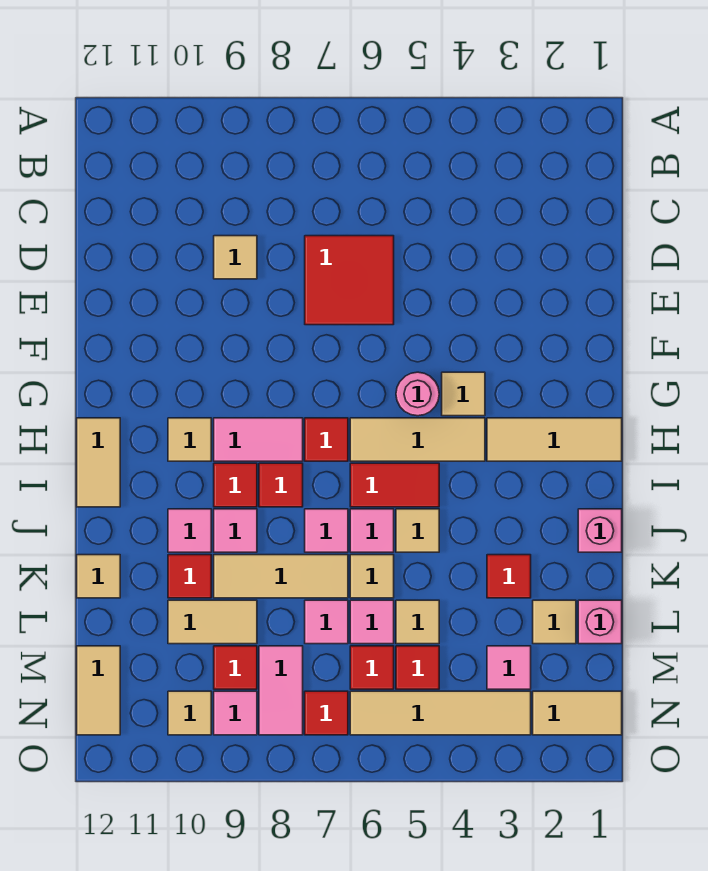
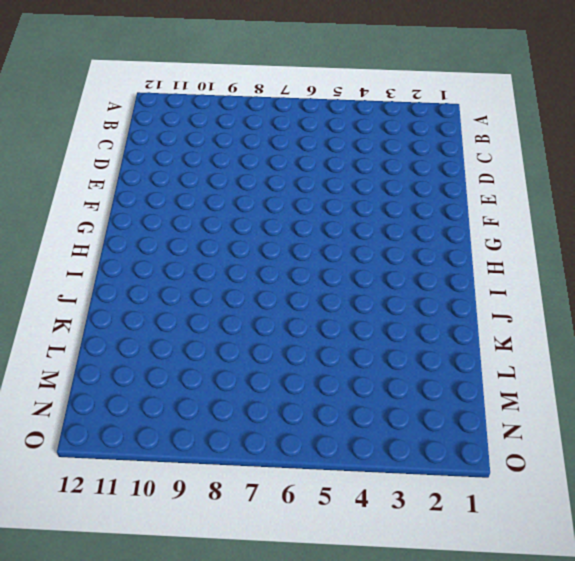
none -> red 2x2 tile [305,236,394,325]
none -> tan 1x1 tile [214,236,257,279]
none -> tan 1x1 tile [442,372,485,416]
none -> pink 1x1 round brick [396,372,439,416]

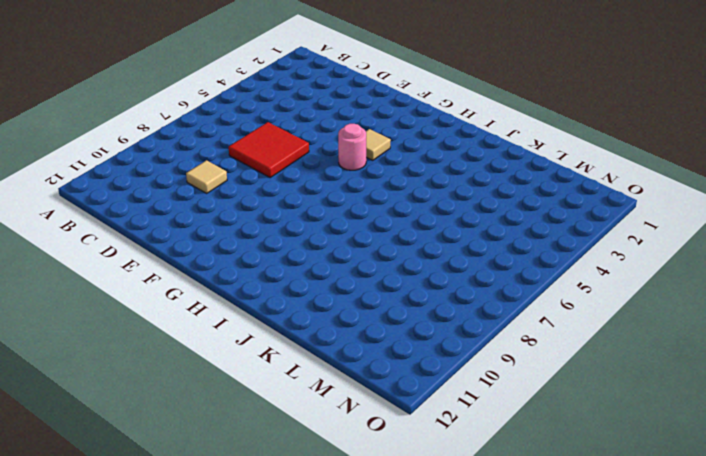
none -> tan 1x3 tile [487,418,622,461]
none -> tan 1x3 tile [350,418,485,461]
none -> red 1x1 tile [305,418,348,461]
none -> pink 1x2 tile [214,418,303,461]

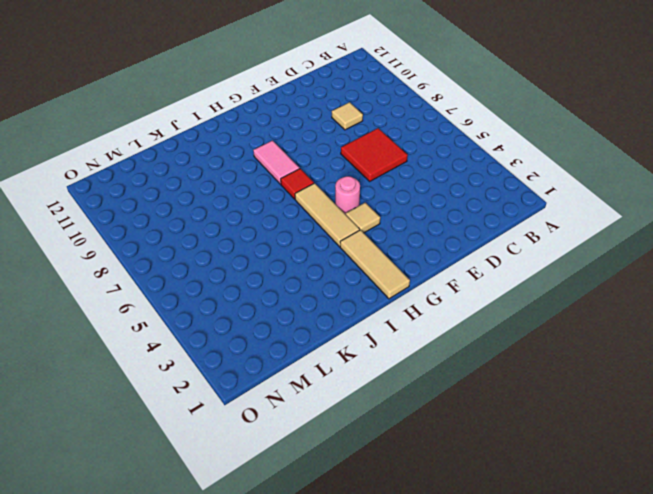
none -> tan 1x1 tile [168,418,211,461]
none -> tan 1x2 tile [77,418,120,507]
none -> red 1x2 tile [350,463,439,507]
none -> red 1x1 tile [259,463,303,507]

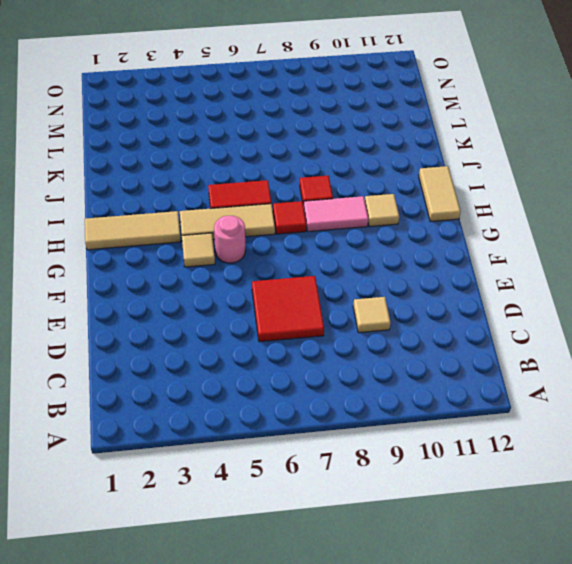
none -> red 1x1 tile [214,463,257,507]
none -> pink 1x1 brick [578,509,622,552]
none -> tan 1x1 tile [396,509,439,552]
none -> pink 1x1 tile [350,509,394,552]

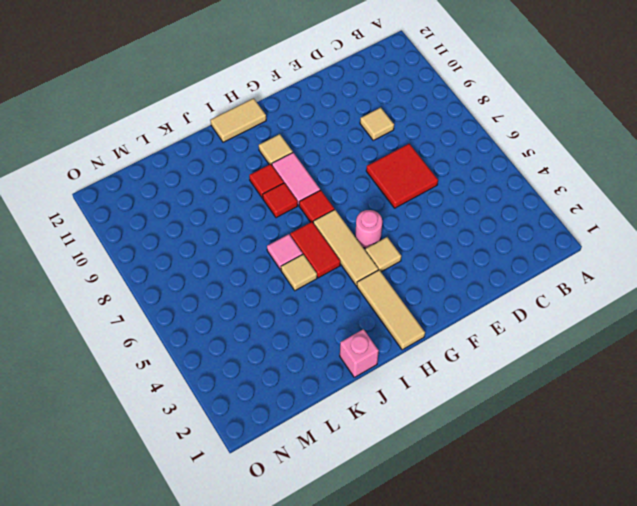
none -> pink 1x1 tile [305,509,348,552]
none -> pink 1x1 tile [214,509,257,552]
none -> pink 1x1 tile [168,509,211,552]
none -> red 1x1 tile [487,555,531,598]

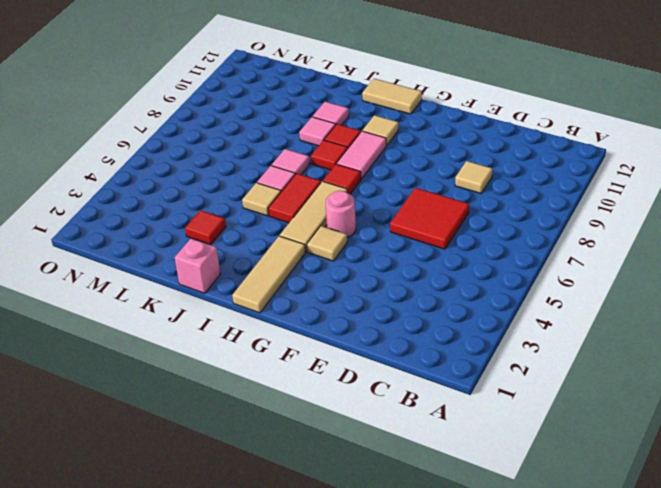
none -> tan 1x1 tile [350,555,394,598]
none -> tan 1x3 tile [214,555,348,598]
none -> red 1x1 tile [168,555,211,598]
none -> tan 1x1 tile [77,555,120,598]

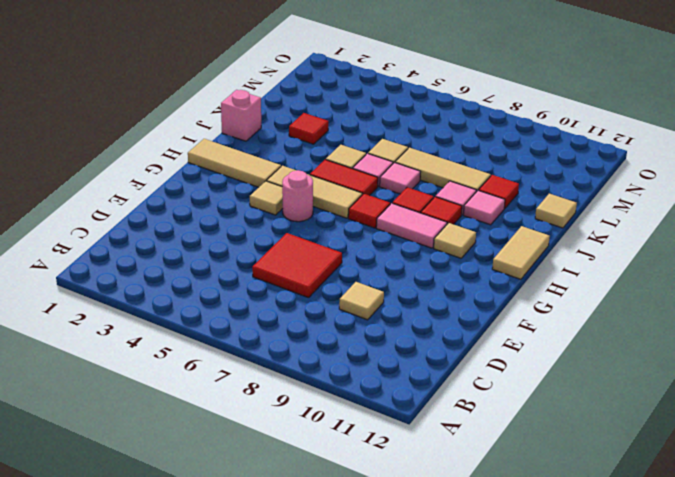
none -> pink 1x1 brick [578,600,622,644]
none -> tan 1x1 tile [533,600,576,644]
none -> tan 1x1 tile [396,600,439,644]
none -> pink 1x1 tile [350,600,394,644]

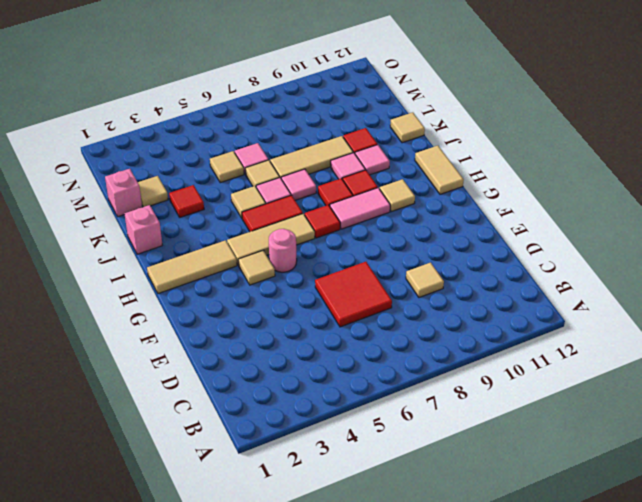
none -> pink 1x1 tile [305,600,348,644]
none -> tan 1x2 tile [168,600,257,644]
none -> pink 1x1 tile [487,646,531,689]
none -> red 1x1 tile [396,646,439,689]

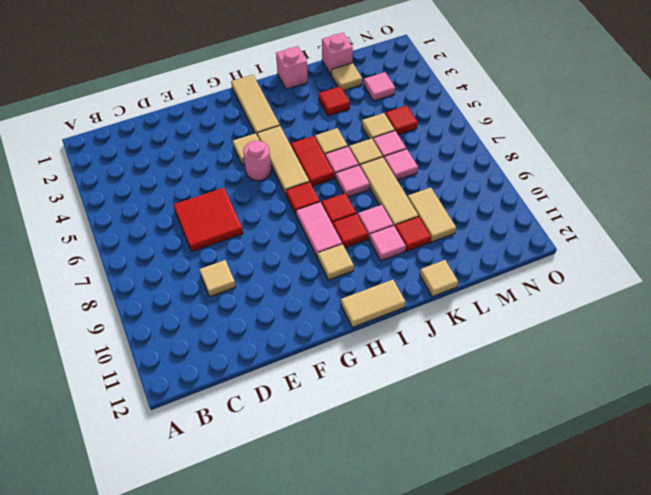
none -> red 1x1 tile [350,646,394,689]
none -> pink 1x2 tile [259,646,303,735]
none -> red 1x1 tile [214,646,257,689]
none -> tan 1x2 tile [77,646,120,735]

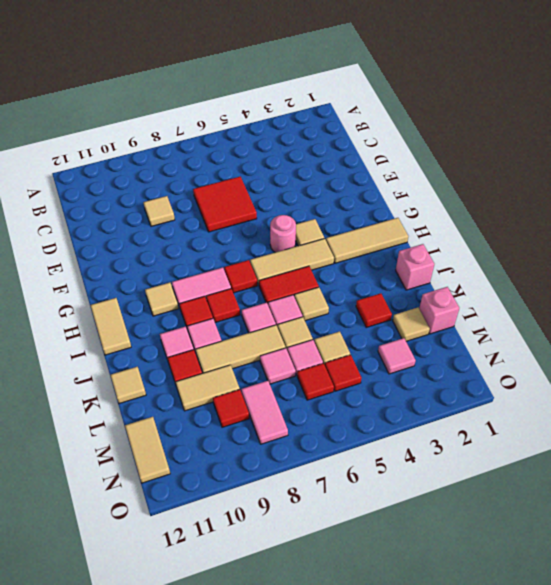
none -> tan 1x2 tile [533,691,622,735]
none -> tan 1x4 tile [350,691,531,735]
none -> red 1x1 tile [305,691,348,735]
none -> pink 1x1 tile [214,691,257,735]

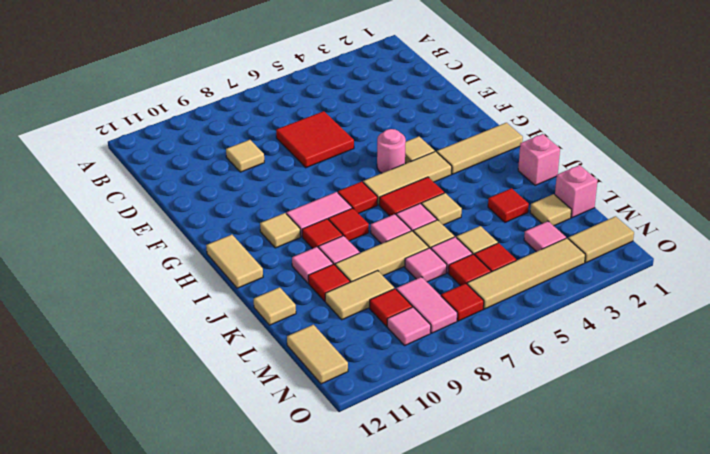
none -> tan 1x1 tile [168,691,211,735]

